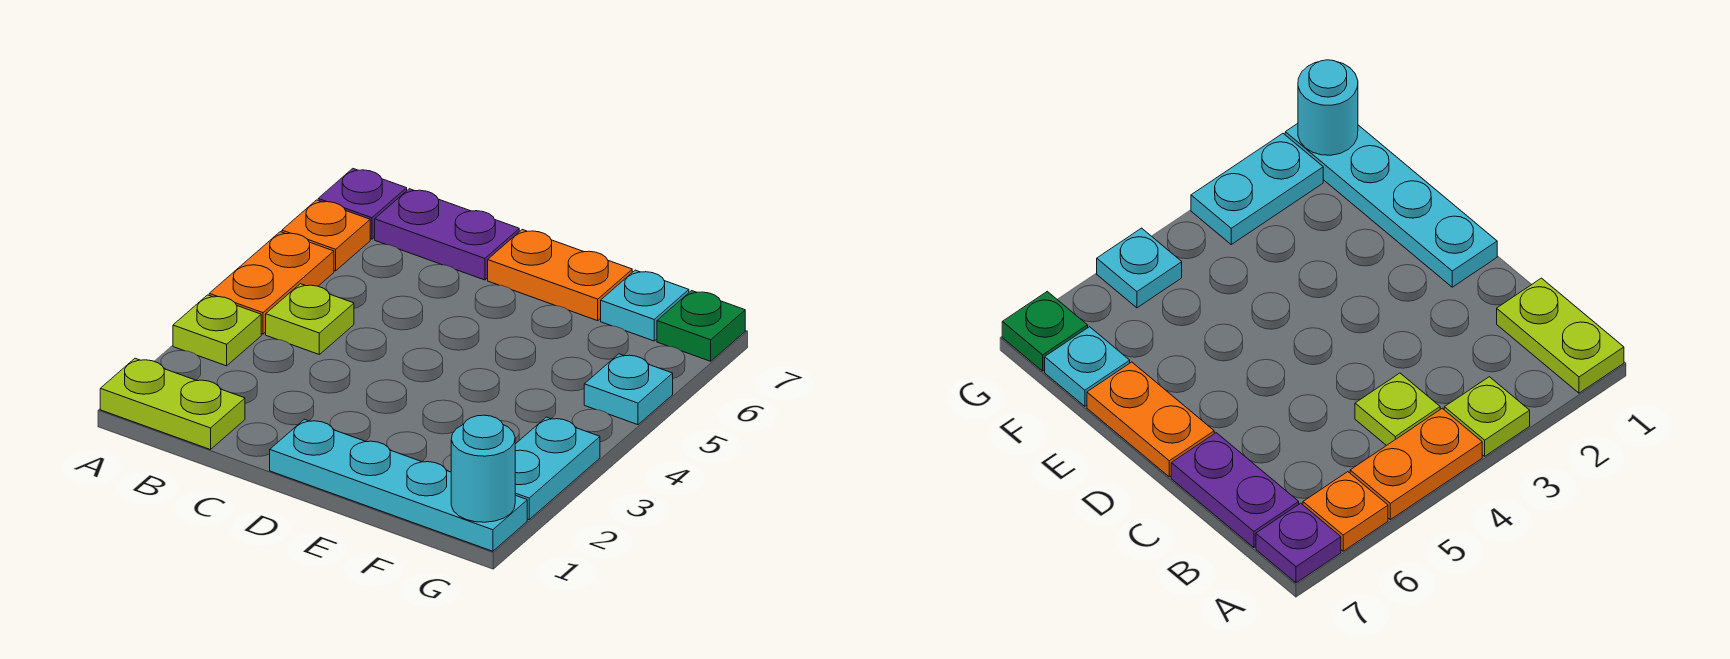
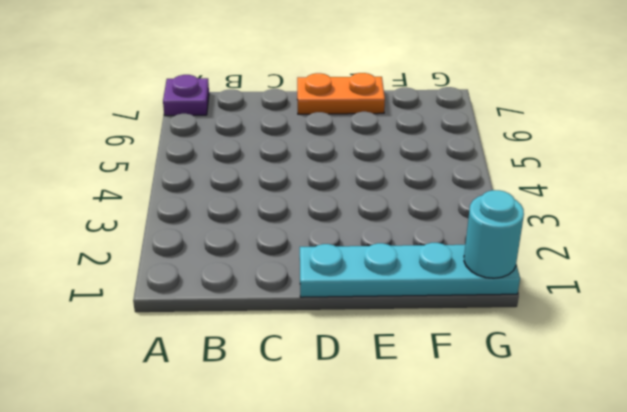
none -> lime 1x2 plate [100,358,245,450]
none -> lime 1x1 plate [173,295,261,366]
none -> orange 1x2 plate [209,232,334,334]

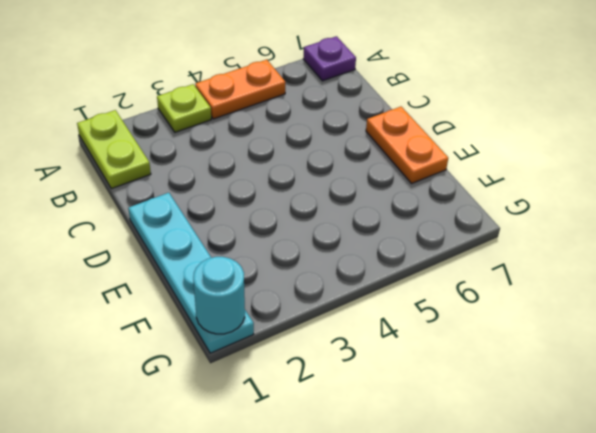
none -> orange 1x1 plate [282,200,370,271]
none -> lime 1x1 plate [266,284,354,354]
none -> purple 1x2 plate [375,189,519,280]

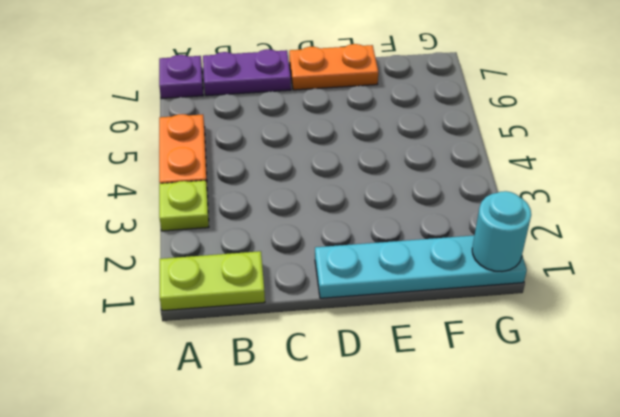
none -> orange 1x1 plate [282,200,370,271]
none -> lime 1x1 plate [266,284,354,354]
none -> cyan 1x1 plate [601,270,689,341]

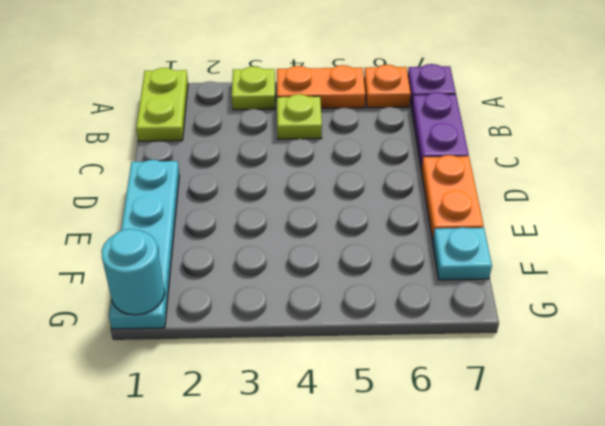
none -> cyan 1x2 plate [515,417,600,520]
none -> cyan 1x1 plate [584,354,673,425]
none -> green 1x1 plate [657,291,745,361]

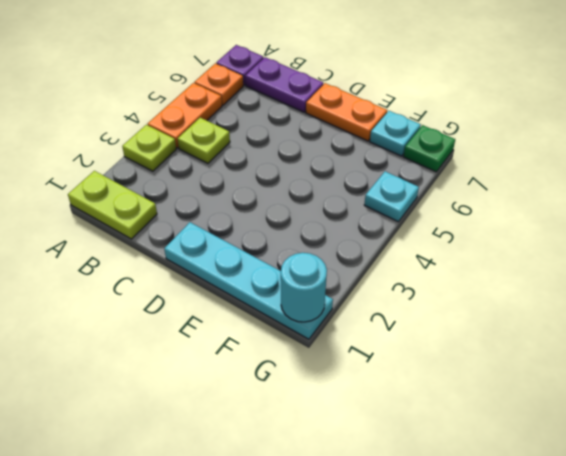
none -> cyan 1x2 plate [515,417,600,520]

